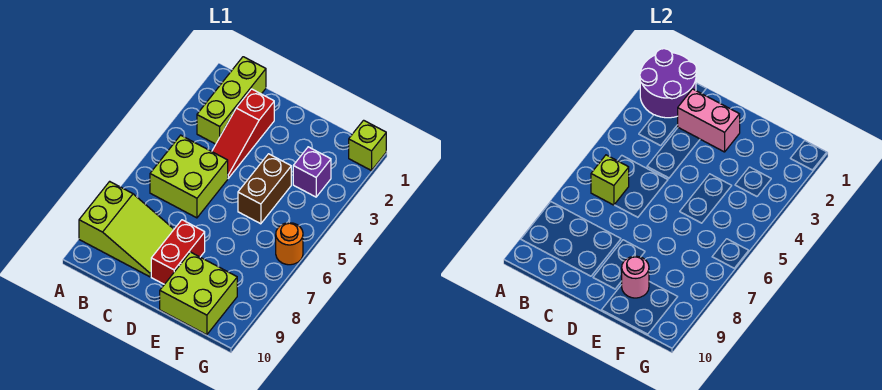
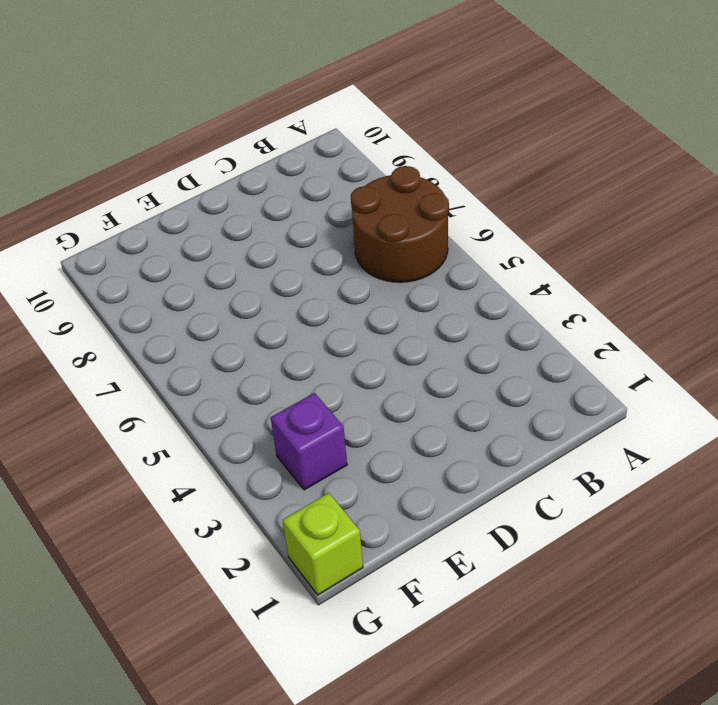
brown 2x2 round brick [351,166,449,282] -> lime 2x2 brick [150,135,228,218]
none -> lime 2x3 slope [79,181,174,277]
none -> lime 1x3 brick [197,57,266,144]
none -> red 1x3 slope [212,89,274,178]

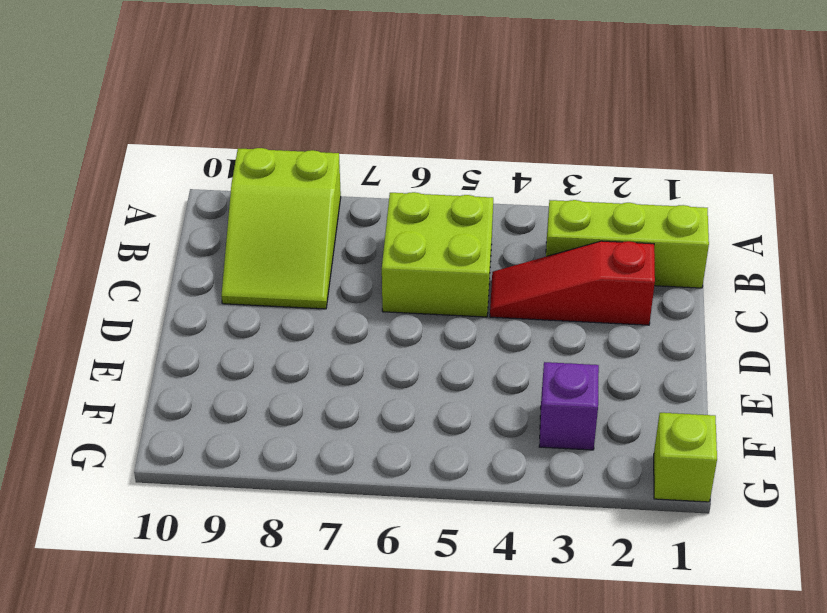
none -> red 1x2 brick [151,220,205,284]
none -> brown 1x2 brick [238,154,291,224]
none -> lime 2x2 brick [160,252,237,335]

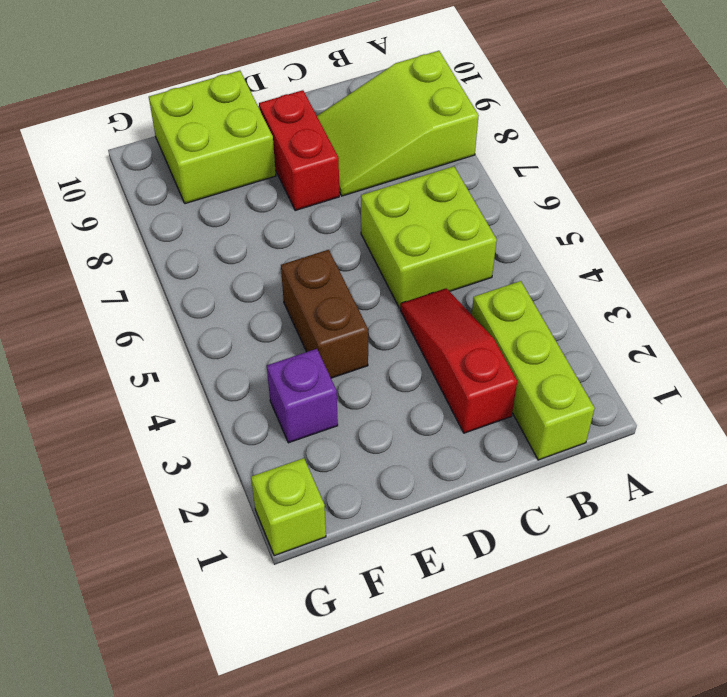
none -> orange 1x1 round brick [276,223,303,265]
none -> purple 2x2 round brick [640,49,697,118]
none -> lime 1x1 brick [591,155,629,205]

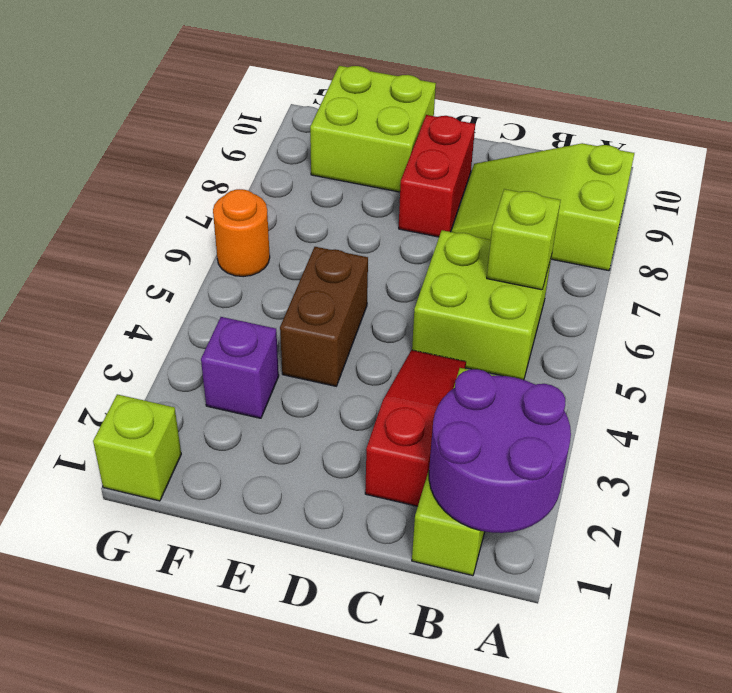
none -> pink 1x2 brick [678,89,740,152]
none -> pink 1x1 round brick [622,256,649,298]

